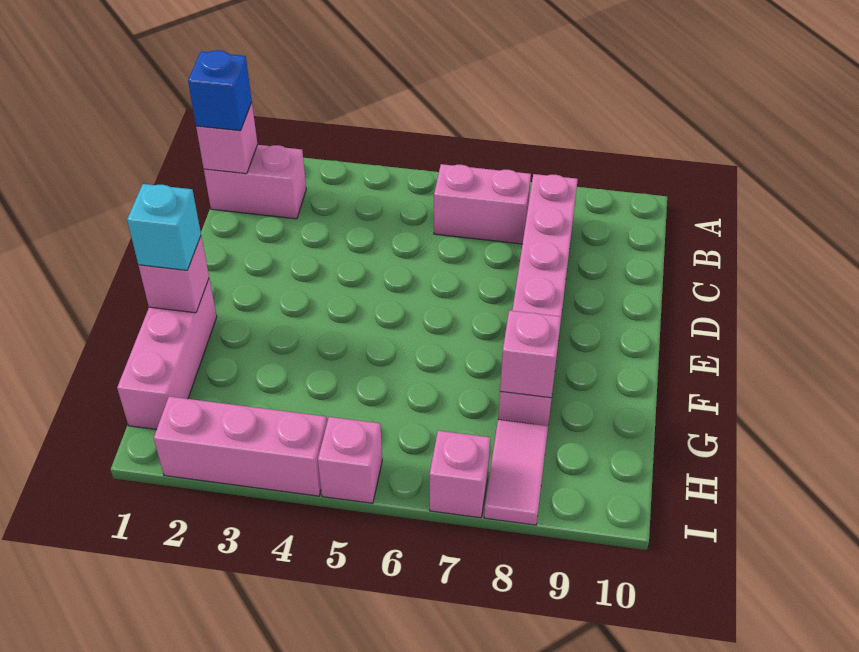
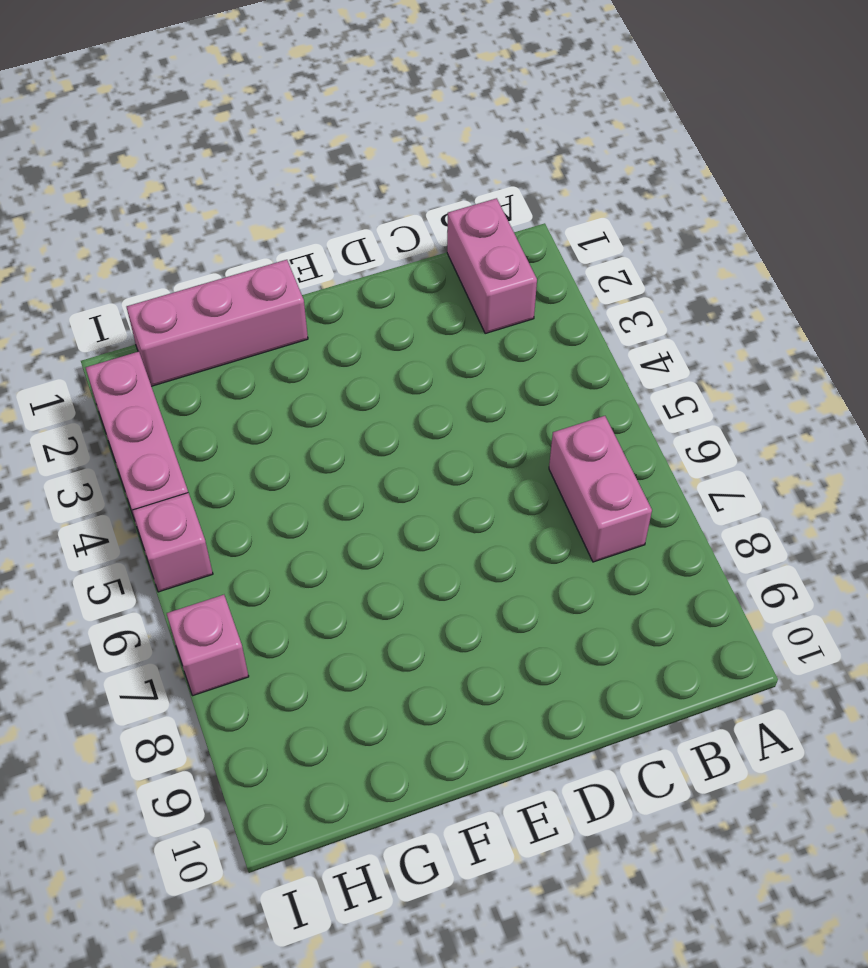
none -> pink 1x6 brick [498,174,578,426]
none -> pink 1x2 tile [484,420,548,525]
none -> pink 1x1 brick [196,103,258,174]

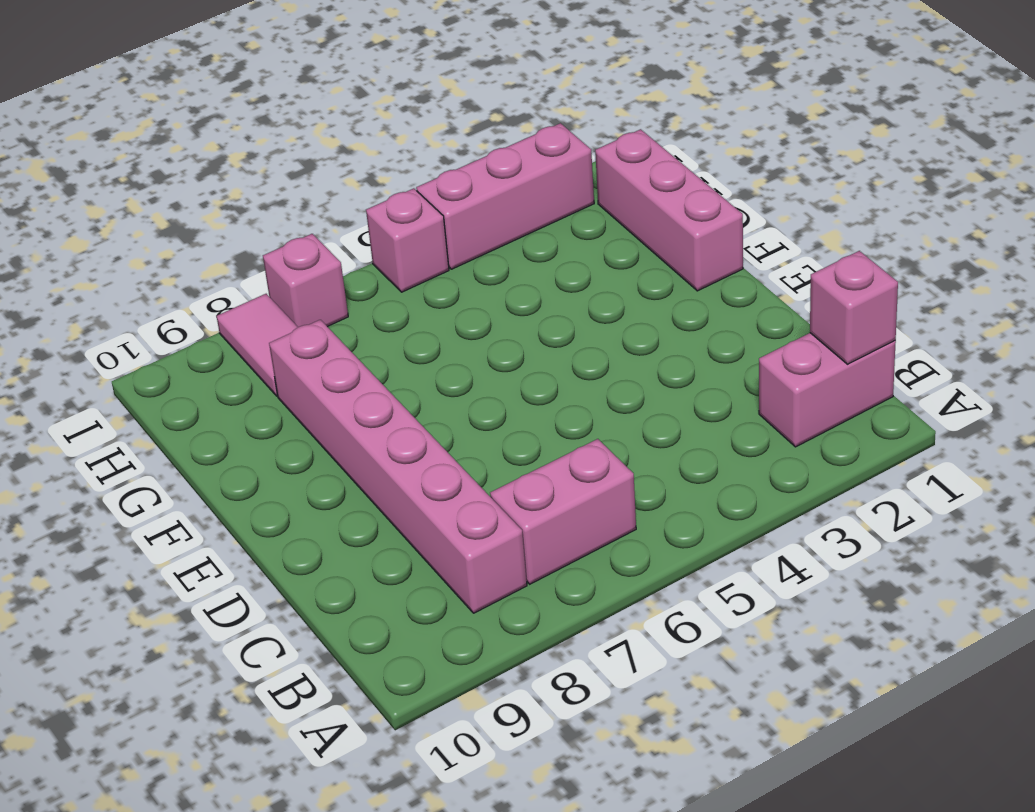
none -> pink 1x1 brick [139,237,209,313]
none -> pink 1x1 brick [500,311,561,398]
none -> blue 1x1 brick [188,50,252,131]

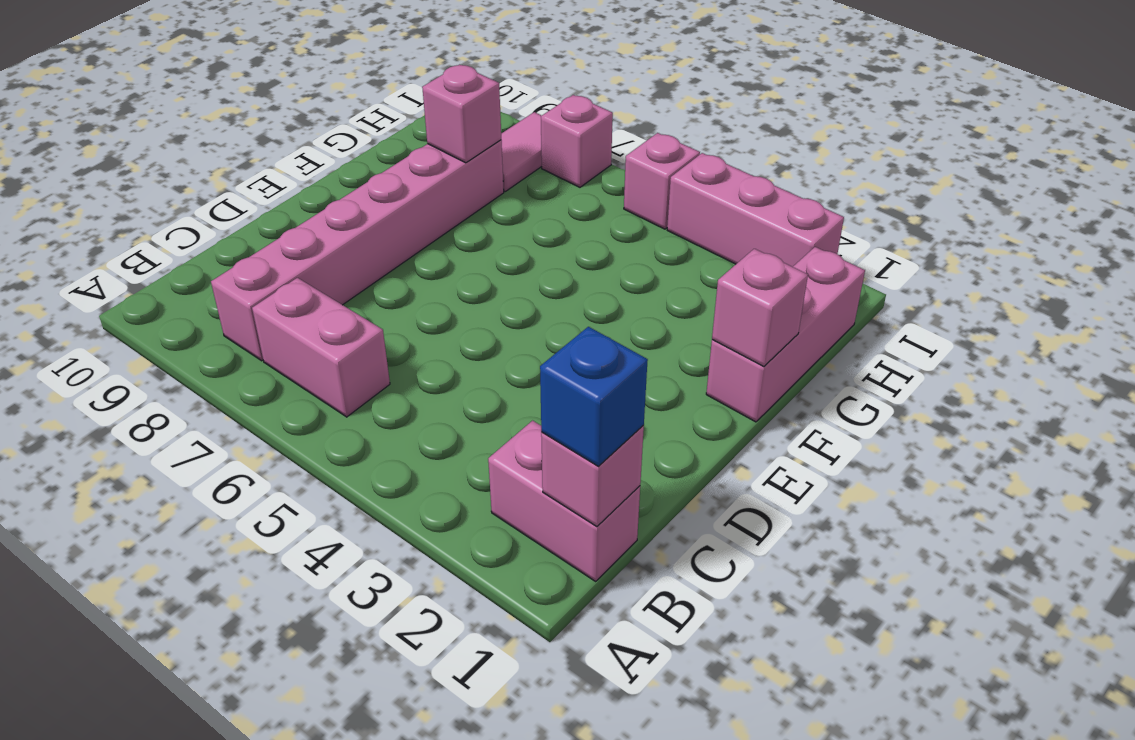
none -> cyan 1x1 brick [127,184,201,270]

